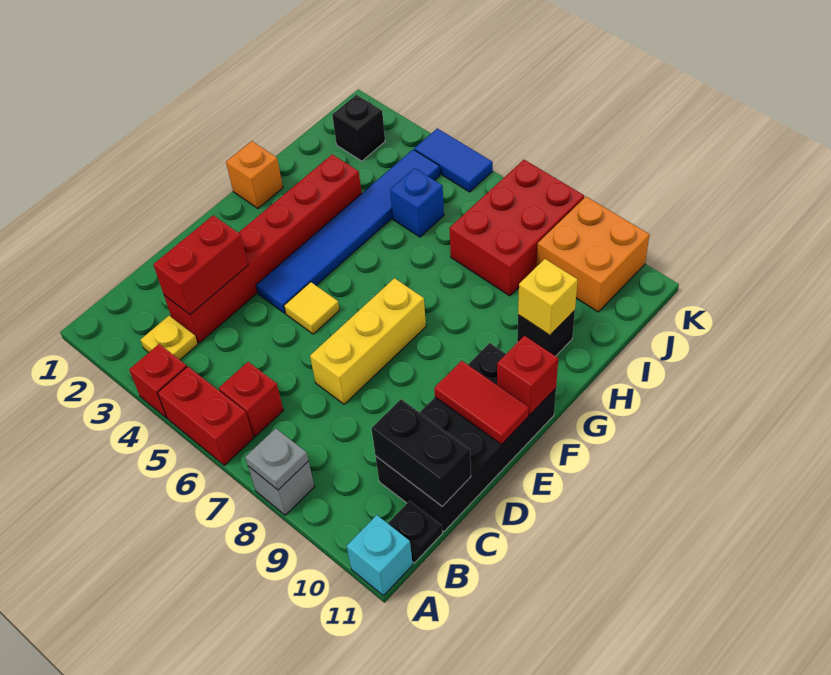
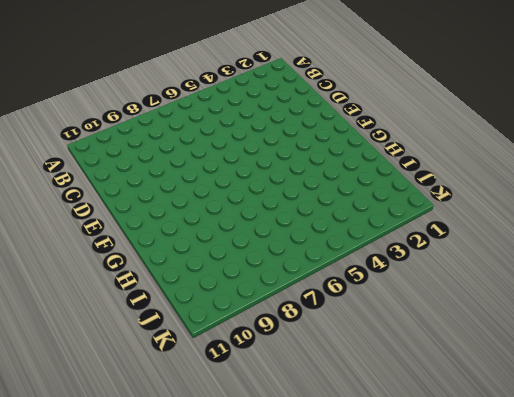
none -> red 1x1 brick [129,344,187,418]
none -> red 1x2 brick [158,366,254,465]
none -> grey 1x1 brick [248,461,315,515]

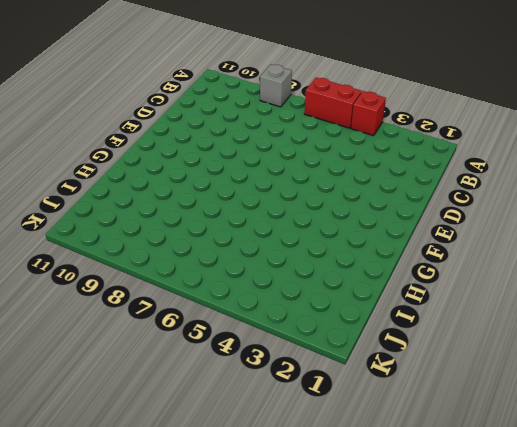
none -> cyan 1x1 brick [347,515,413,596]
none -> yellow 1x1 plate [141,316,198,360]
none -> red 1x1 brick [219,362,283,437]

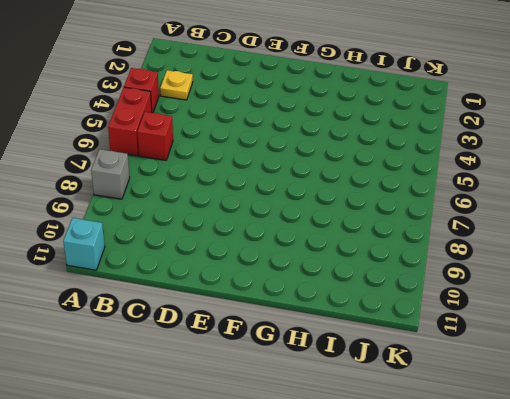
none -> black 1x1 plate [388,501,443,563]
none -> red 1x6 brick [164,154,362,343]
none -> black 2x4 brick [376,343,556,531]

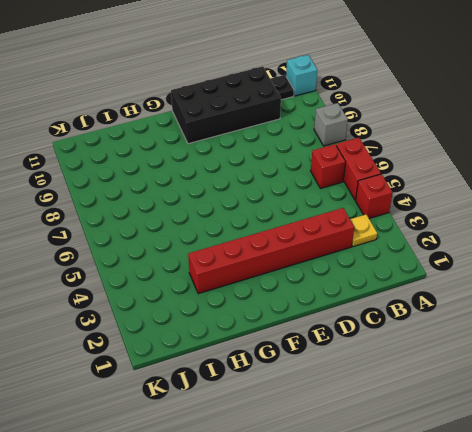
none -> yellow 1x3 brick [310,278,426,404]
none -> blue 1x6 tile [256,150,440,313]
none -> yellow 1x1 tile [284,282,340,334]

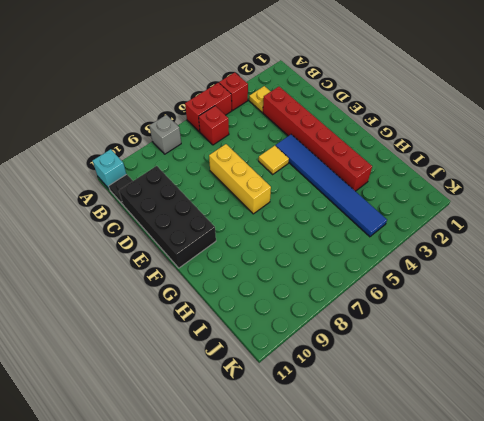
none -> orange 1x1 brick [226,141,283,209]
none -> black 1x1 brick [517,310,575,356]
none -> blue 1x1 brick [390,168,444,237]

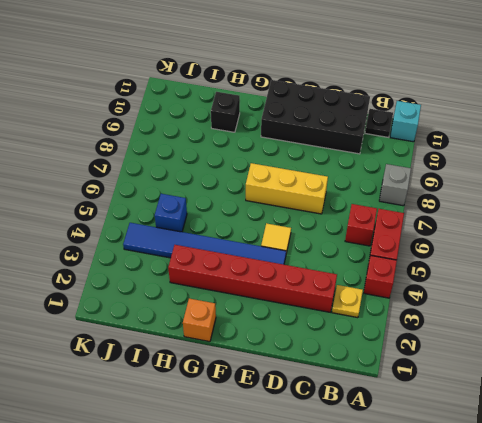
none -> red 2x3 brick [449,160,584,296]
none -> black 1x1 brick [332,95,385,161]
none -> orange 2x2 brick [537,197,650,312]

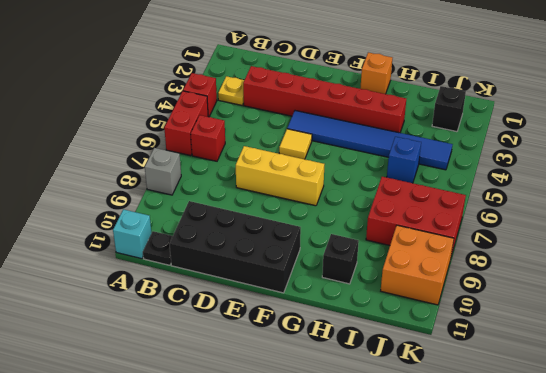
none -> blue 1x2 tile [414,128,493,192]
none -> grey 1x1 plate [245,428,308,490]
none -> red 1x2 brick [153,215,248,314]

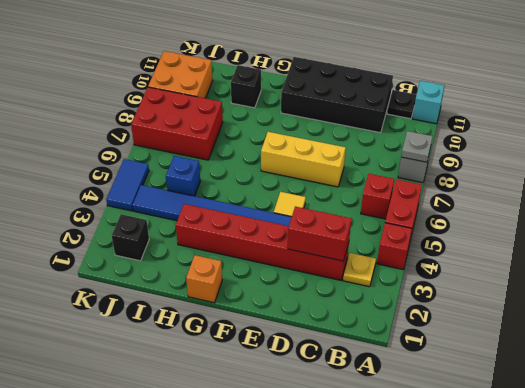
none -> black 1x2 brick [371,399,471,506]
none -> red 1x2 tile [434,361,529,444]
none -> red 1x1 brick [497,336,558,415]

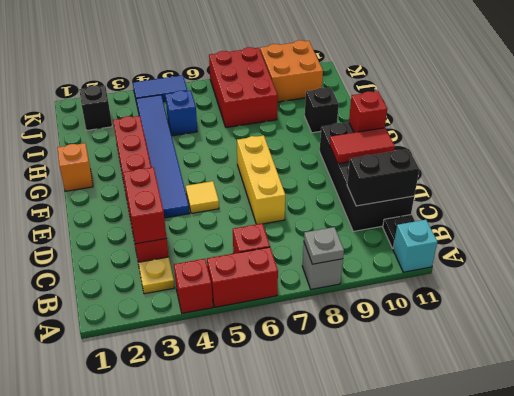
none -> yellow 1x1 brick [518,259,578,335]

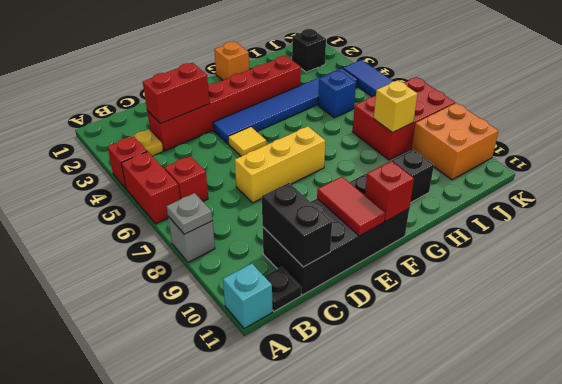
yellow 1x1 brick [374,80,418,132] -> yellow 1x1 brick moved to [518,259,578,335]

